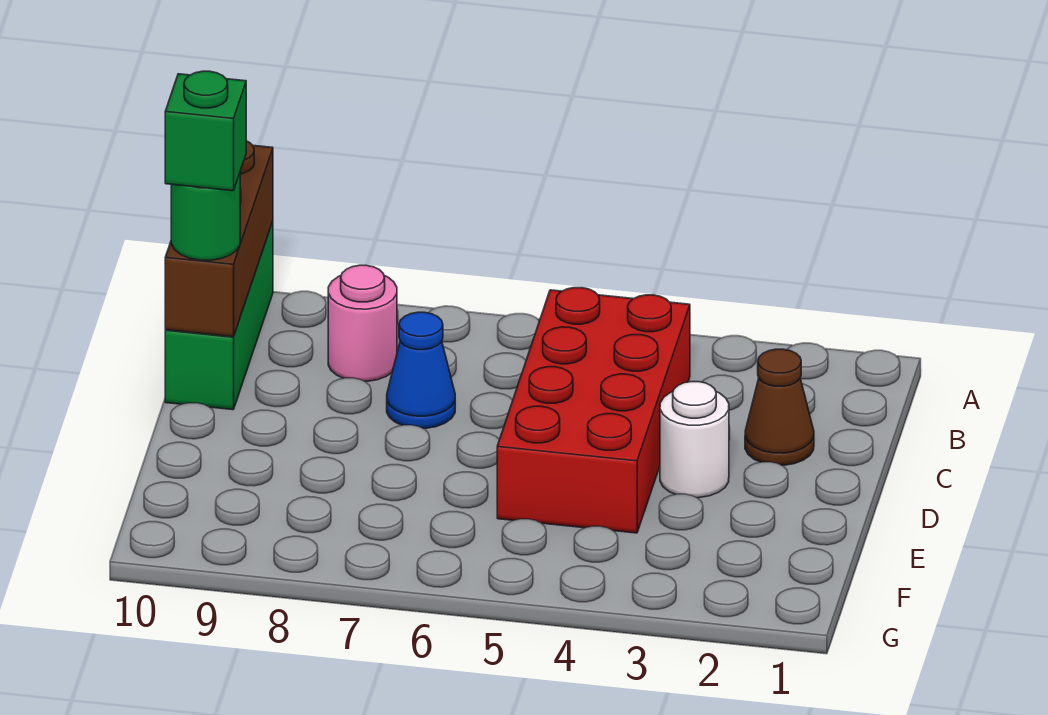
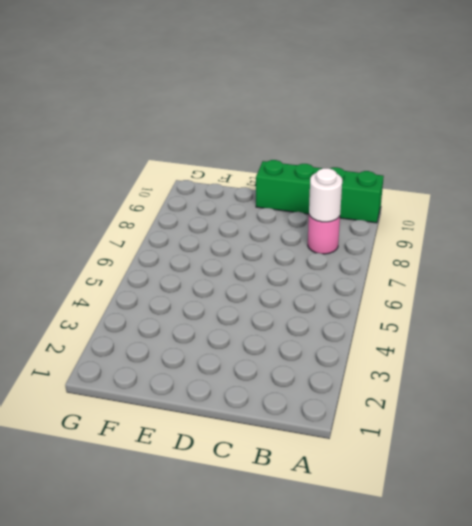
green 1x4 brick [256,160,384,223] -> green 1x3 brick [165,222,273,410]
white 1x1 round brick [309,168,342,222] -> white 1x1 round brick moved to [660,382,729,498]
none -> red 2x4 brick [497,288,690,533]
none -> brown 1x1 cone [745,349,814,465]

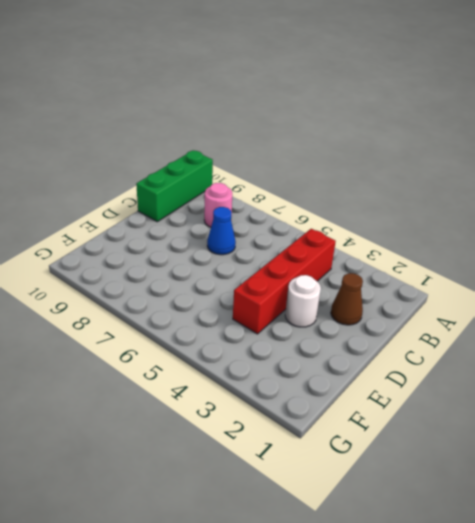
red 1x4 brick [233,229,336,334] -> red 2x4 brick [497,288,690,533]
none -> brown 1x3 brick [165,141,273,337]
none -> green 1x1 round brick [171,173,240,260]

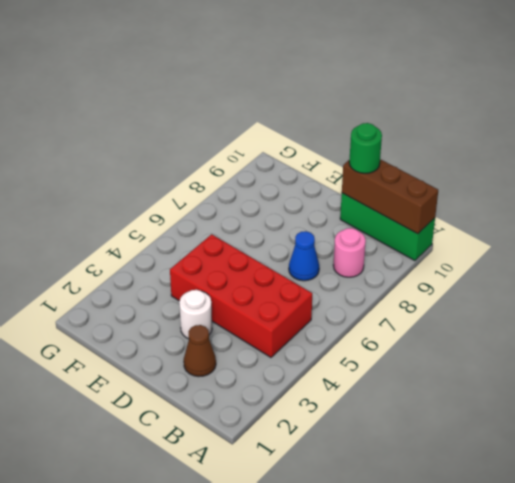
none -> green 1x1 brick [165,71,246,191]

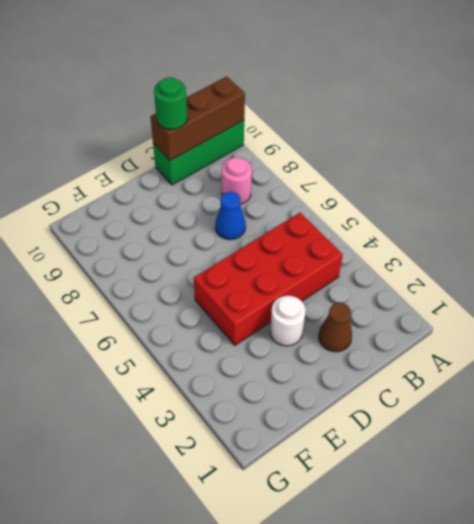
none -> green 1x1 brick [165,71,246,191]

